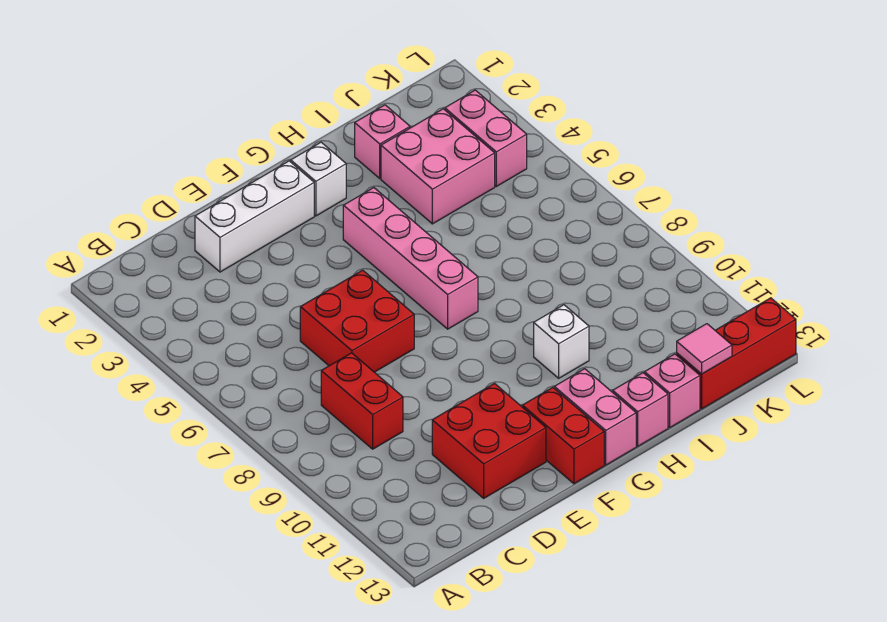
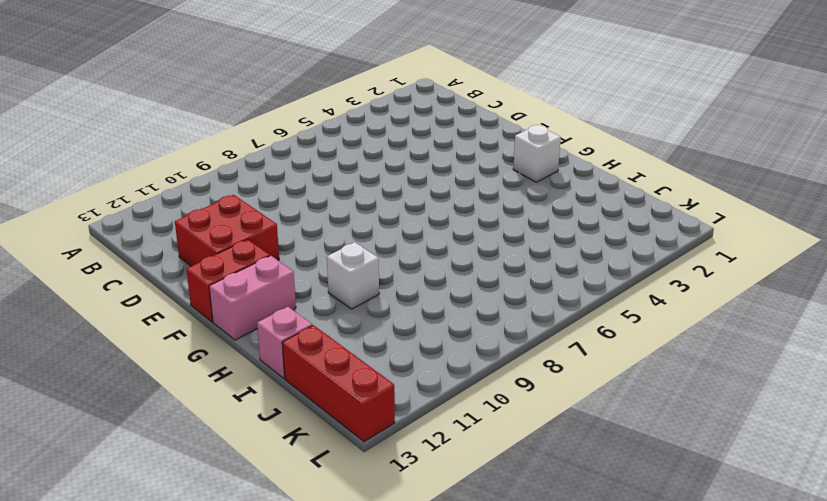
none -> red 1x2 brick [321,353,403,449]
none -> white 1x3 brick [195,161,314,272]
none -> red 2x2 brick [300,270,414,372]

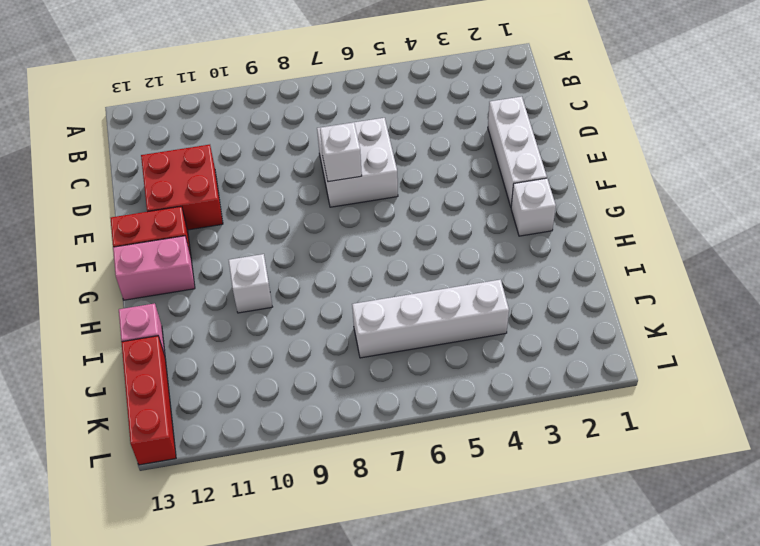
white 2x2 brick [317,118,398,207] -> red 2x2 brick [300,270,414,372]
white 1x1 brick [320,123,362,182] -> none
white 1x4 brick [352,280,509,358] -> pink 2x2 brick [381,109,495,224]
none -> red 1x2 brick [321,353,403,449]
none -> pink 1x4 brick [343,188,478,329]
none -> pink 1x1 brick [613,373,668,446]

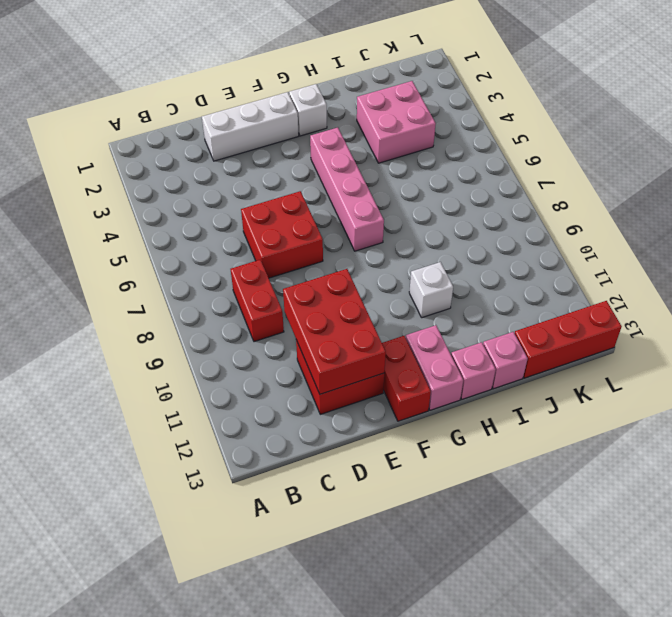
red 2x3 brick [283,269,386,394] -> none
none -> pink 1x1 brick [355,105,410,178]
none -> pink 1x2 brick [445,90,527,186]
none -> pink 1x1 tile [677,324,732,374]

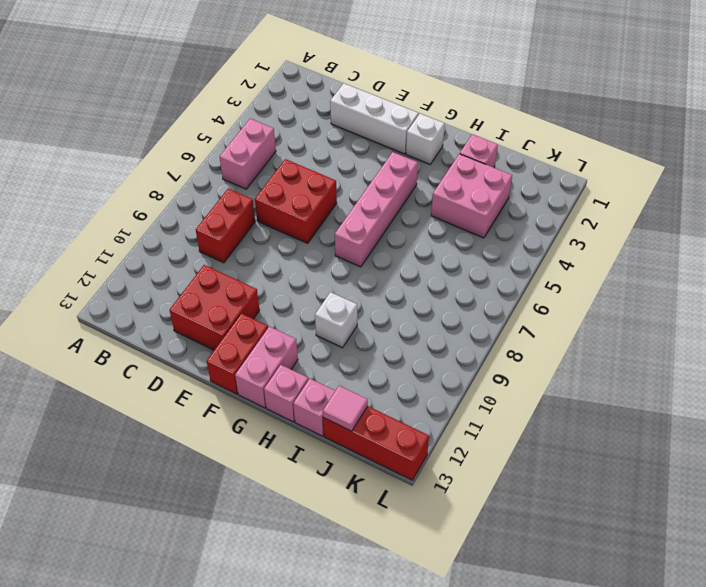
pink 1x2 brick [220,119,276,189] -> pink 1x2 brick moved to [445,90,527,186]

